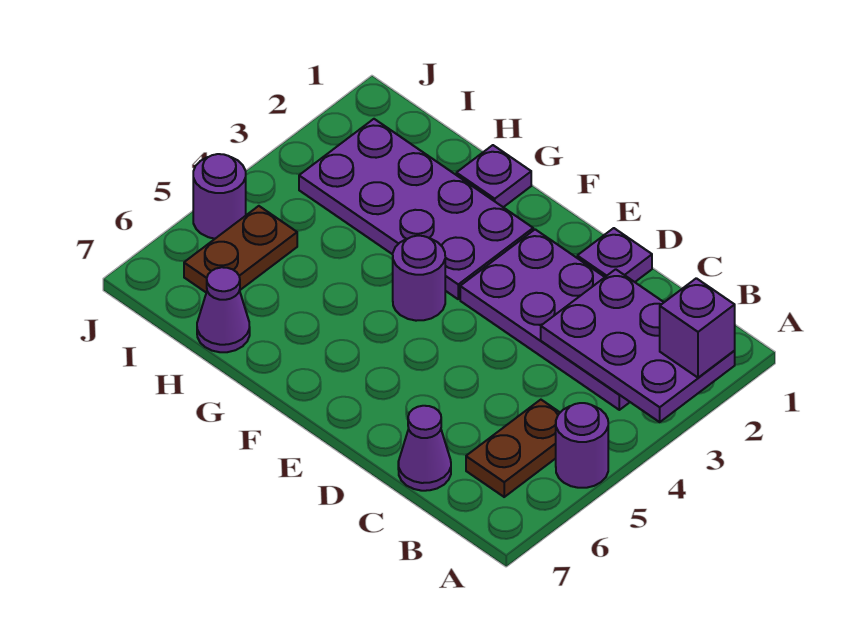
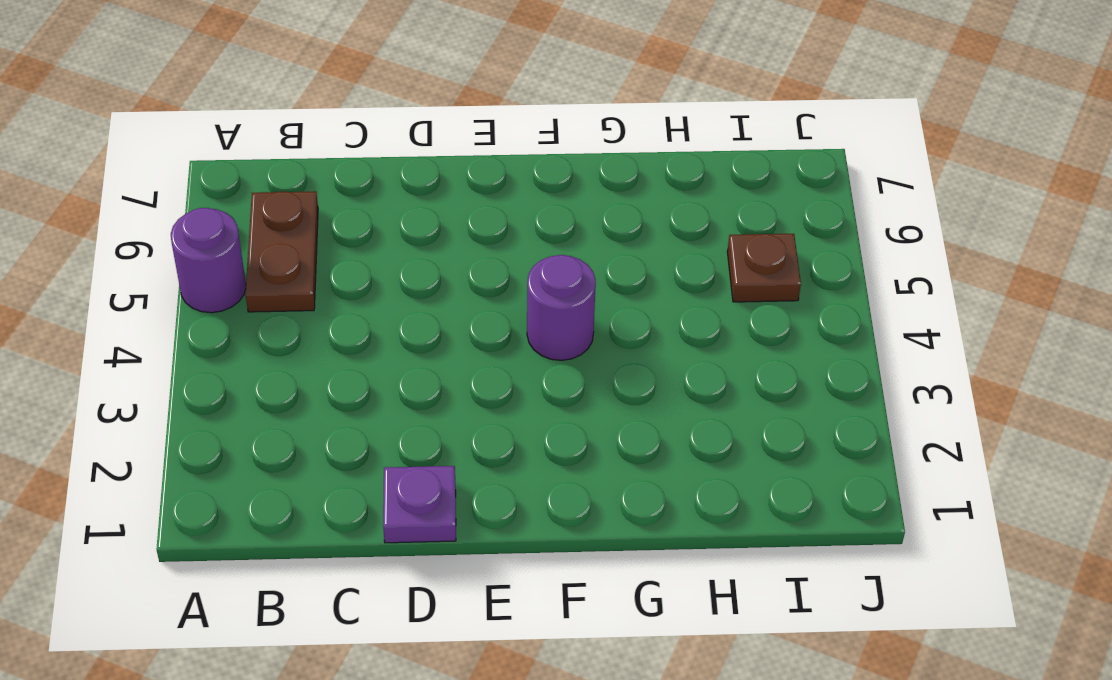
brown 1x1 plate [727,234,801,302] -> brown 1x2 plate [184,206,297,292]
none -> purple 2x4 plate [460,229,630,410]
none -> purple 1x1 cone [398,406,451,491]
none -> purple 2x4 plate [299,119,533,299]

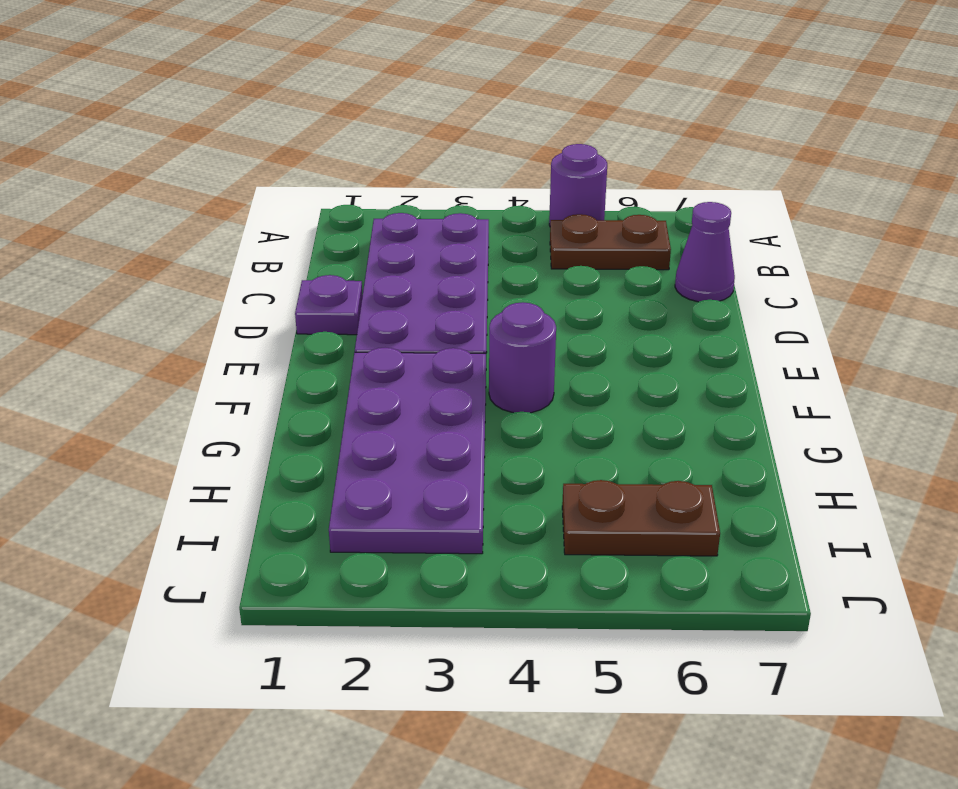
none -> purple 1x1 plate [456,145,531,207]
none -> purple 1x1 cone [197,267,250,352]
none -> purple 1x1 round brick [193,154,246,239]

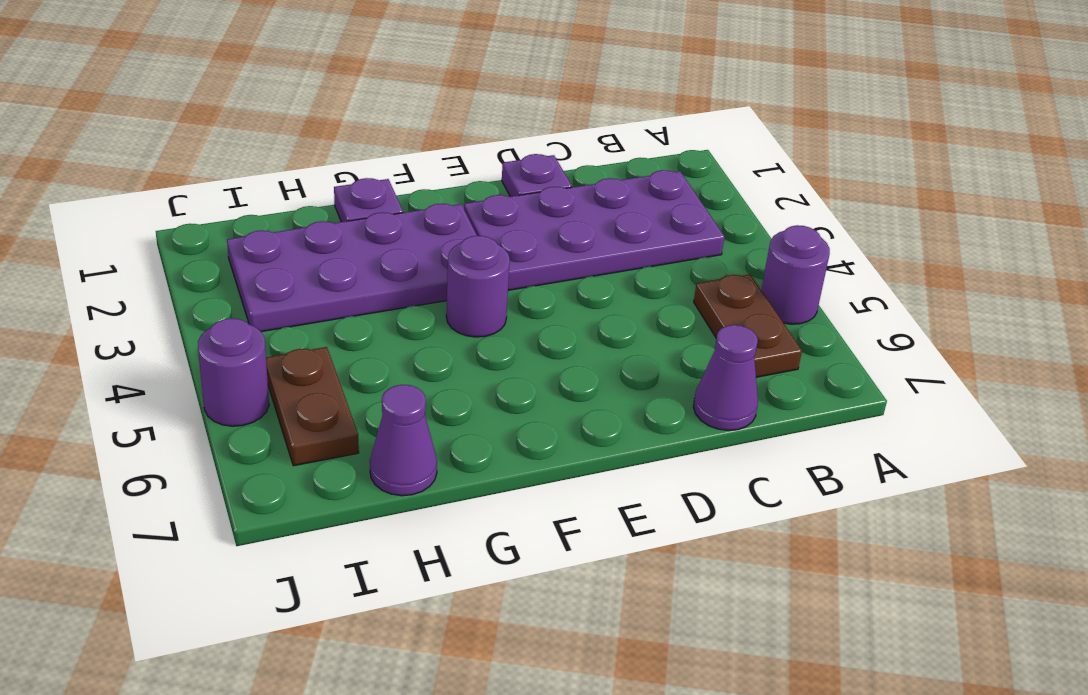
none -> purple 2x3 plate [541,269,735,422]
none -> purple 1x1 brick [660,278,735,378]

